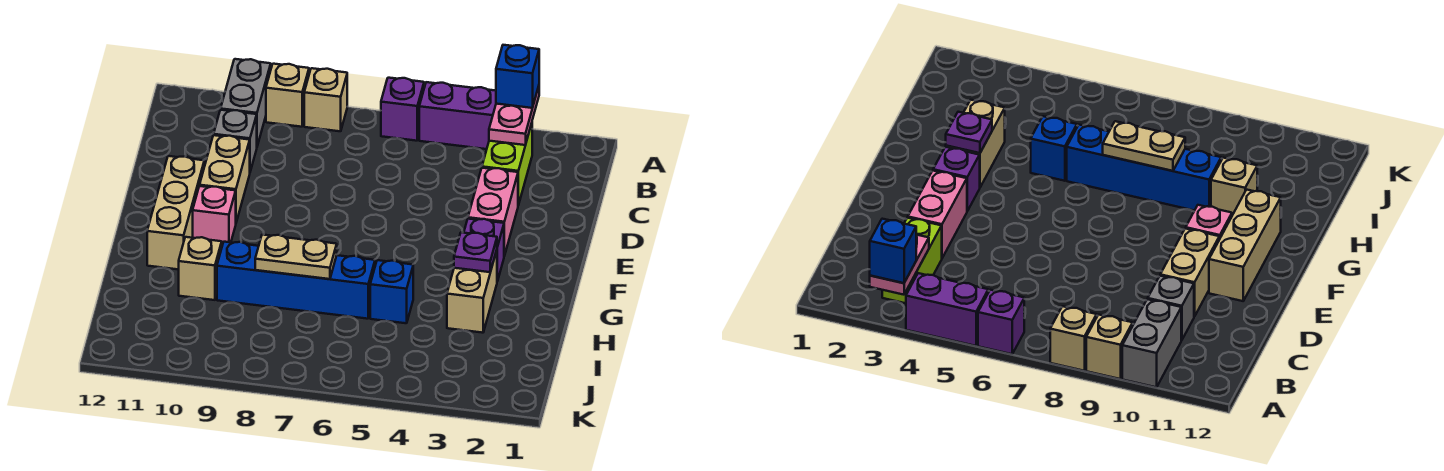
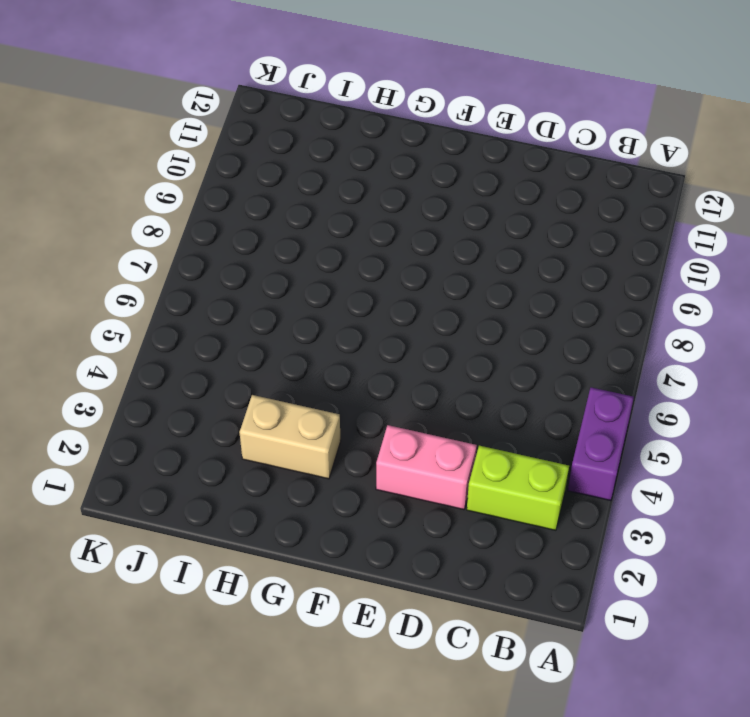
none -> purple 1x1 brick [381,78,424,141]
none -> tan 1x1 brick [304,68,347,131]
none -> tan 1x1 brick [266,64,309,127]

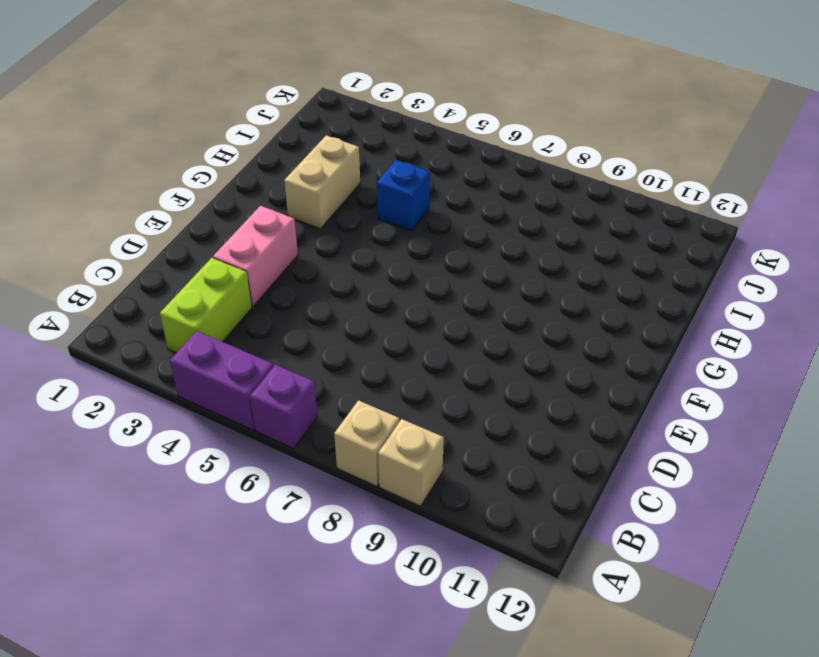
none -> grey 1x2 brick [221,59,271,146]
none -> grey 1x1 brick [214,110,257,171]
none -> tan 1x2 brick [200,135,250,222]

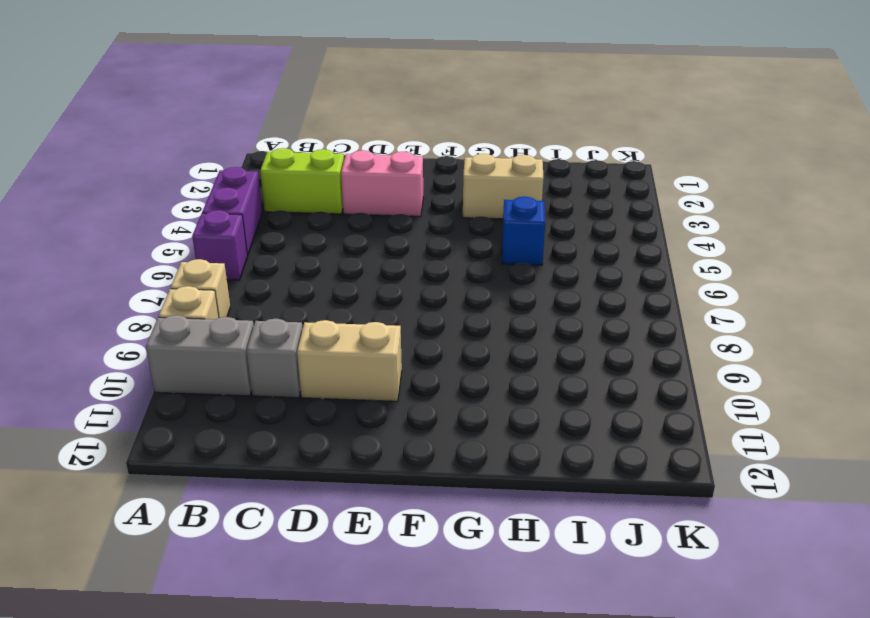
none -> tan 1x3 brick [147,156,204,269]
none -> purple 1x1 brick [464,219,504,281]
none -> pink 1x1 brick [193,186,236,245]

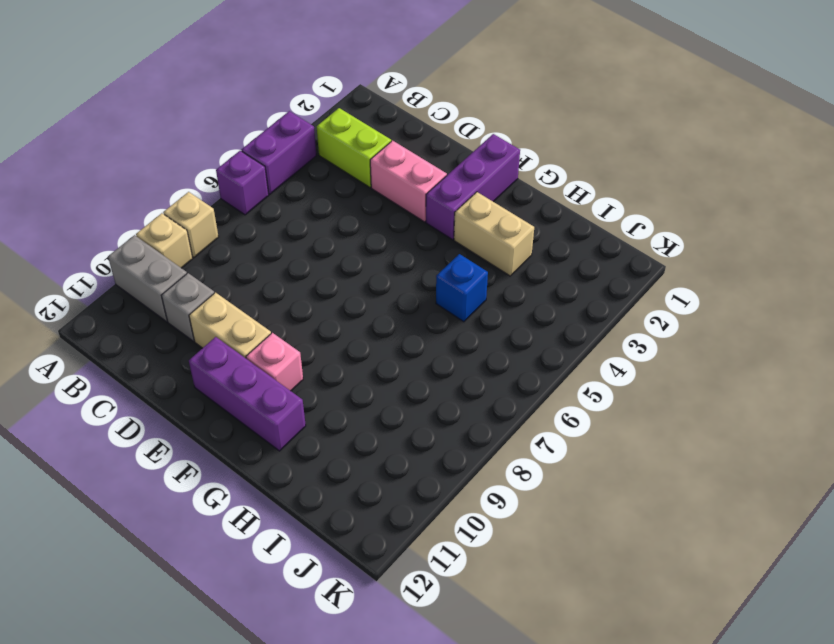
purple 1x3 brick [189,337,306,451] -> tan 1x3 brick [147,156,204,269]
purple 1x3 brick [426,134,520,240] -> purple 1x1 brick [464,219,504,281]
none -> blue 1x4 brick [217,242,375,319]
none -> tan 1x1 brick [179,237,222,300]
none -> pink 1x2 plate [489,86,539,145]

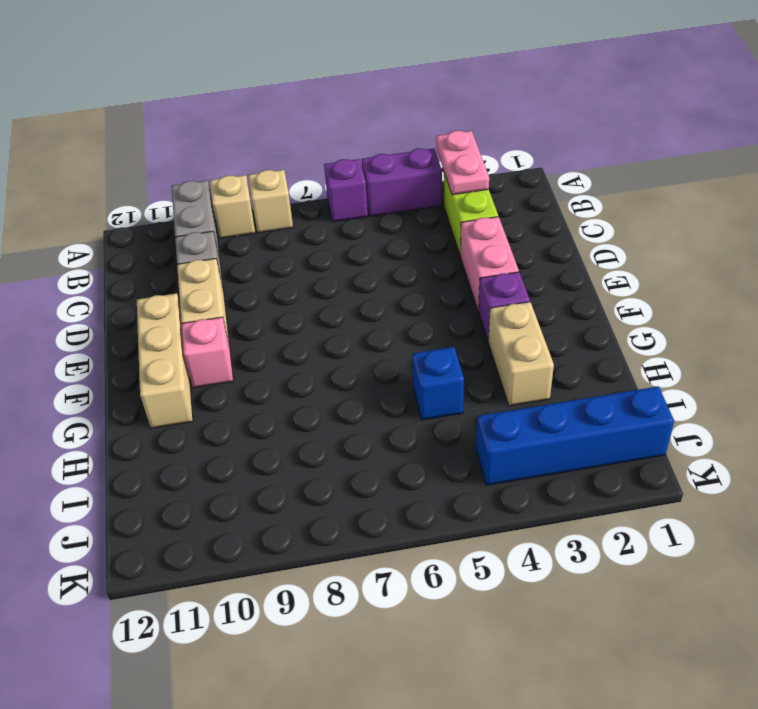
blue 1x4 brick [476,386,674,485] -> blue 1x4 brick moved to [217,242,375,319]
none -> tan 1x1 brick [179,237,222,300]
none -> purple 1x1 plate [454,232,497,272]
none -> tan 1x2 plate [255,235,337,279]

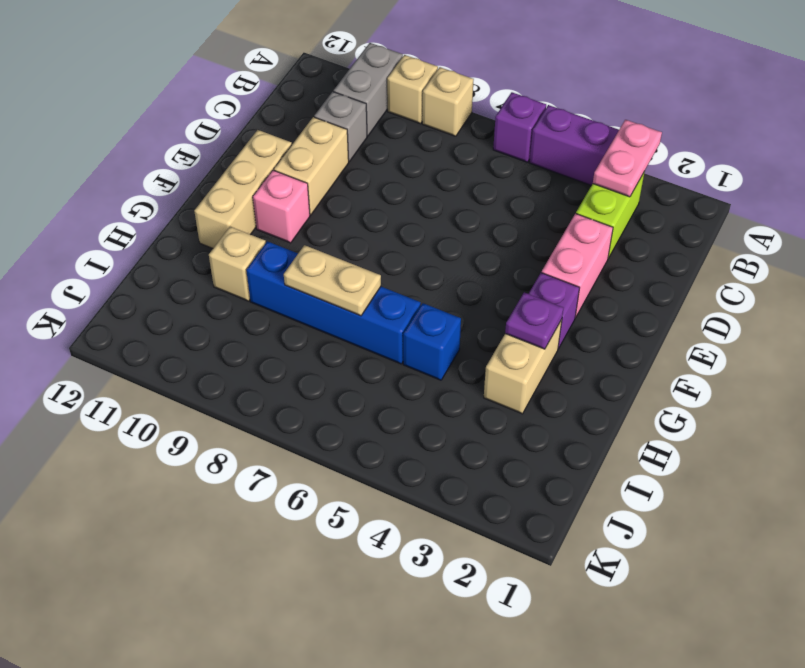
none -> blue 1x1 brick [496,45,539,108]

